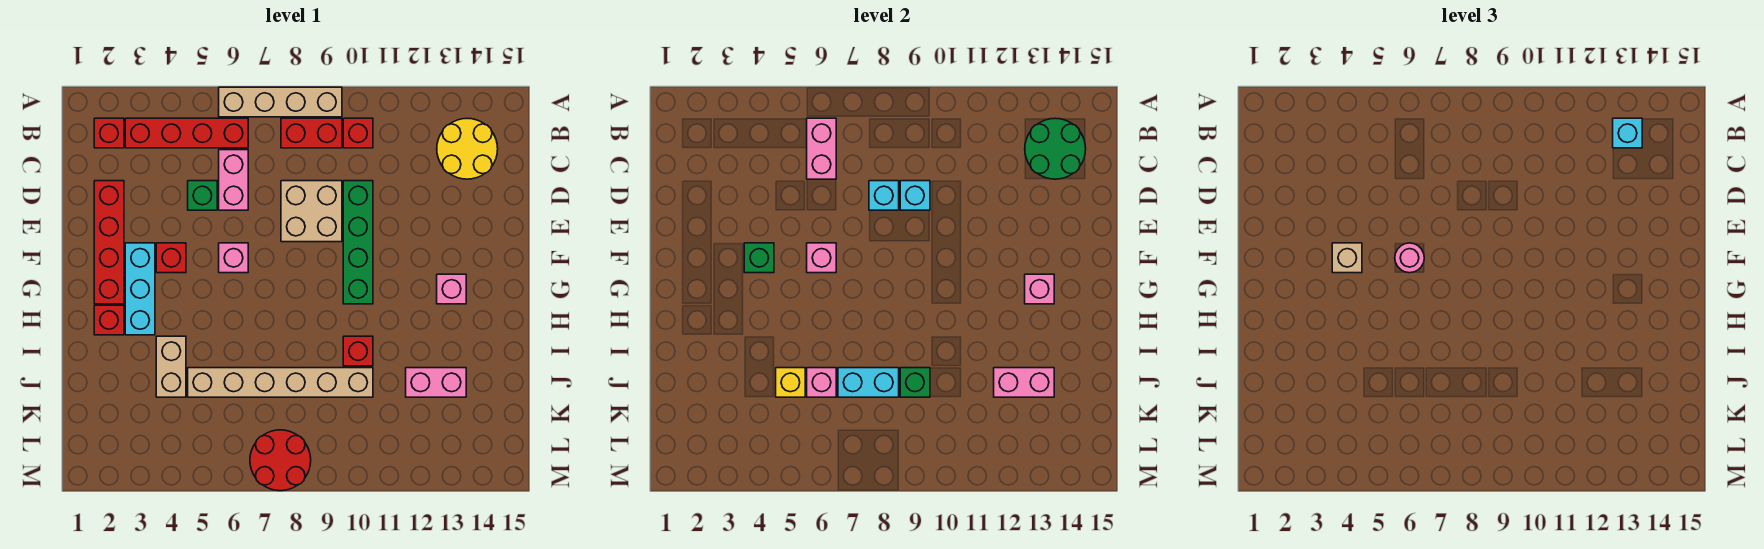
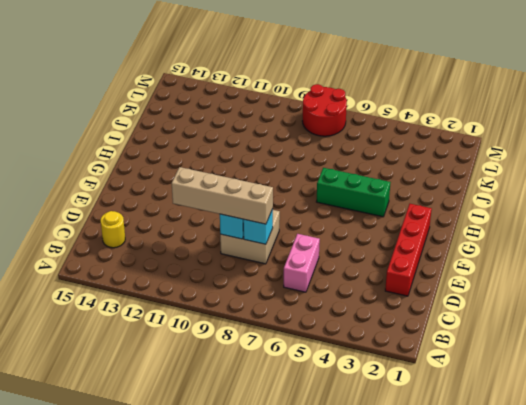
yellow 1x1 round brick [101,211,125,248] -> yellow 2x2 round brick [437,118,498,179]
tan 1x4 brick [172,167,273,224] -> tan 1x4 brick moved to [219,87,342,117]
green 1x3 brick [316,168,391,217] -> none
none -> red 1x1 brick [94,118,124,148]
none -> red 1x4 brick [125,118,248,148]
none -> red 1x2 brick [281,118,342,148]
none -> red 1x1 brick [343,118,373,148]

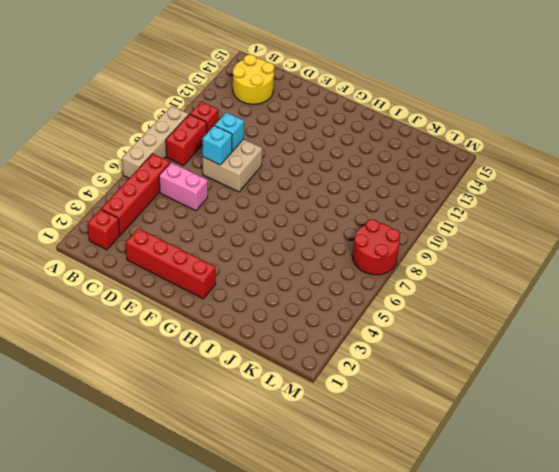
none -> green 1x1 brick [188,181,217,210]
none -> green 1x4 brick [343,181,373,304]
none -> cyan 1x3 brick [125,243,155,335]
none -> red 1x1 brick [156,243,186,273]

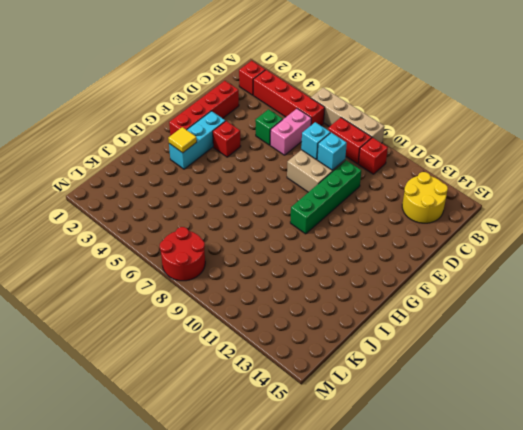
yellow 1x1 tile [168,127,197,153] -> none
none -> pink 1x1 brick [219,243,248,273]
none -> pink 1x1 brick [437,274,466,304]
none -> red 1x1 brick [94,305,124,335]
none -> tan 1x2 brick [156,336,186,397]

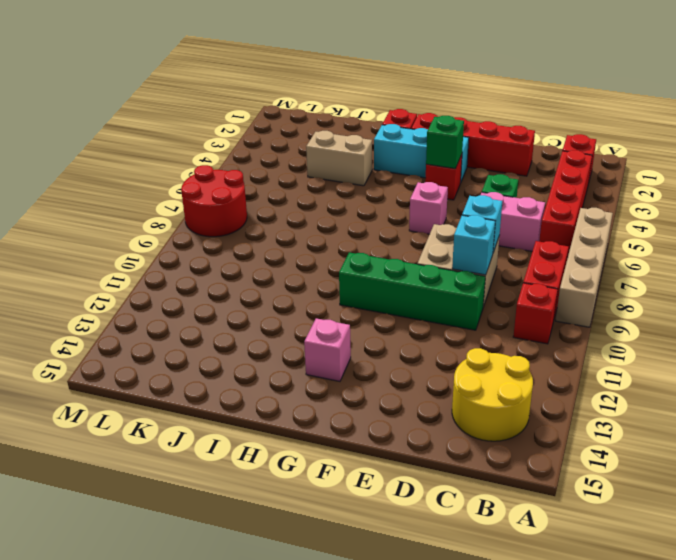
none -> red 1x1 brick [343,336,373,366]
none -> tan 1x6 brick [188,368,373,397]
none -> pink 1x2 brick [406,368,466,397]
none -> pink 1x2 brick [807,118,836,179]

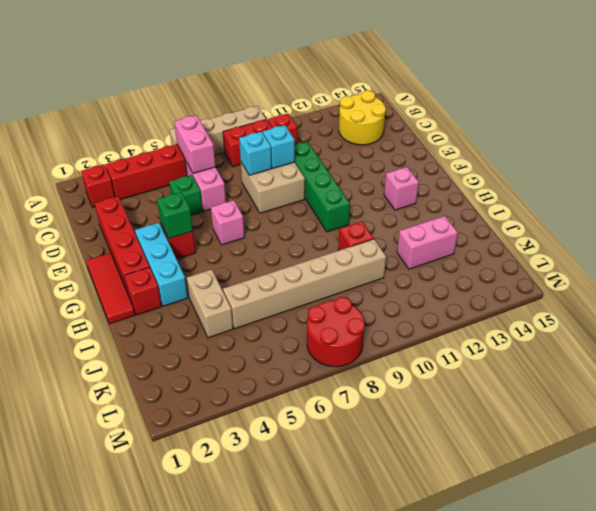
red 1x3 tile [86,253,135,324] -> none
none -> green 2x2 round brick [1025,118,1086,179]
none -> pink 1x1 brick [807,243,836,273]
none -> pink 1x1 brick [1025,274,1054,304]
none -> yellow 1x1 brick [776,368,805,397]

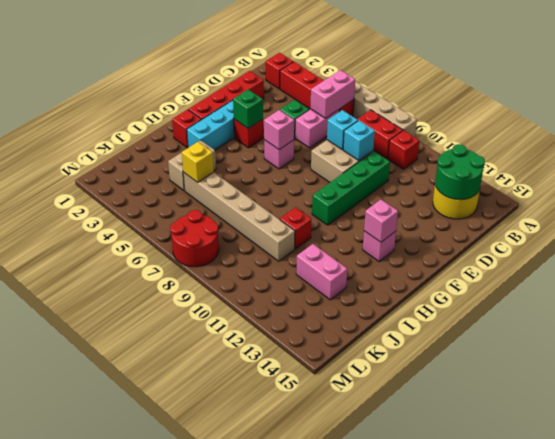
none -> pink 1x1 brick [807,368,836,397]
none -> cyan 1x2 brick [838,368,899,397]
none -> green 1x1 brick [900,368,930,397]
none -> pink 1x2 brick [994,368,1054,397]

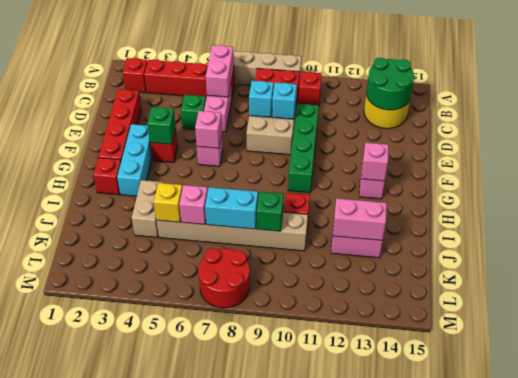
none -> cyan 1x1 brick [1613,118,1642,148]
none -> tan 1x1 brick [1332,243,1362,273]
none -> pink 1x1 round brick [1395,243,1424,273]

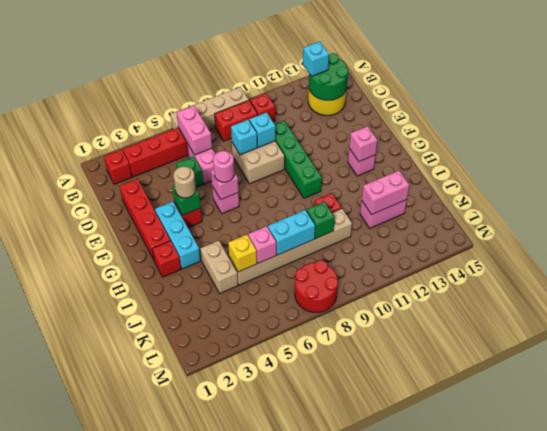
tan 1x1 round brick [174,166,196,198] -> tan 1x1 brick [1332,243,1362,273]

